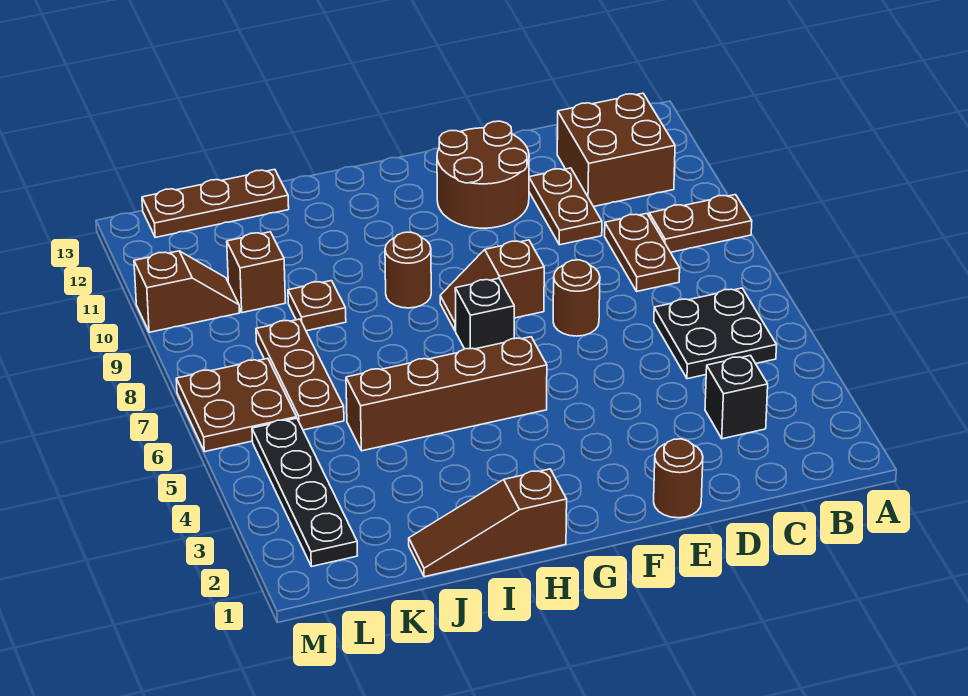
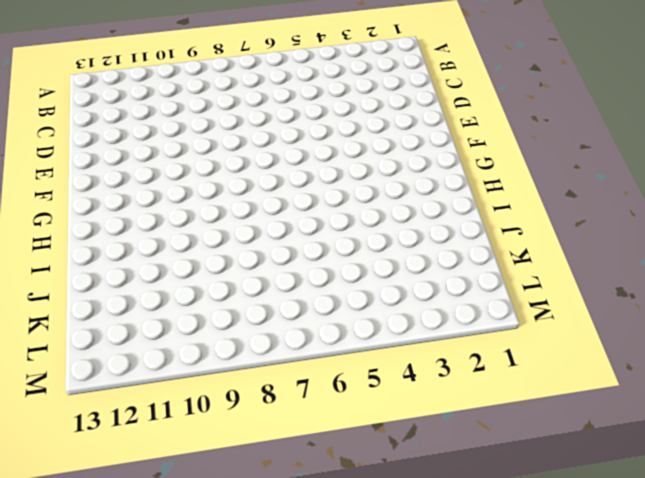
none -> brown 1x2 plate [649,195,752,252]
none -> black 2x2 plate [654,288,777,379]
none -> brown 2x2 brick [557,93,675,207]

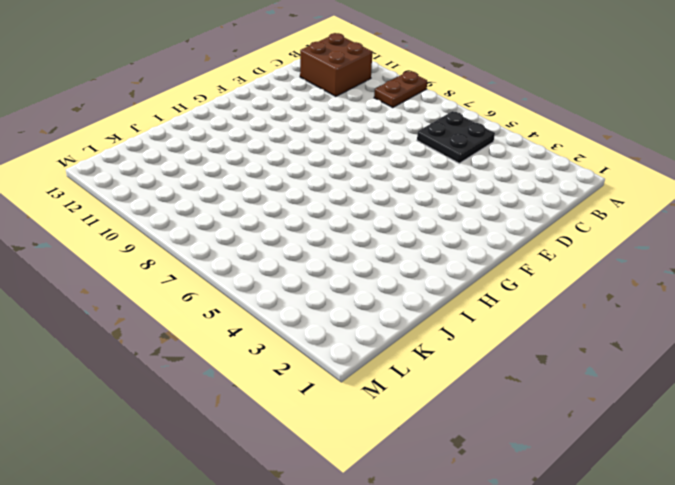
none -> black 1x1 brick [705,356,768,439]
none -> brown 1x2 plate [605,213,680,291]
none -> brown 1x2 plate [529,168,602,245]

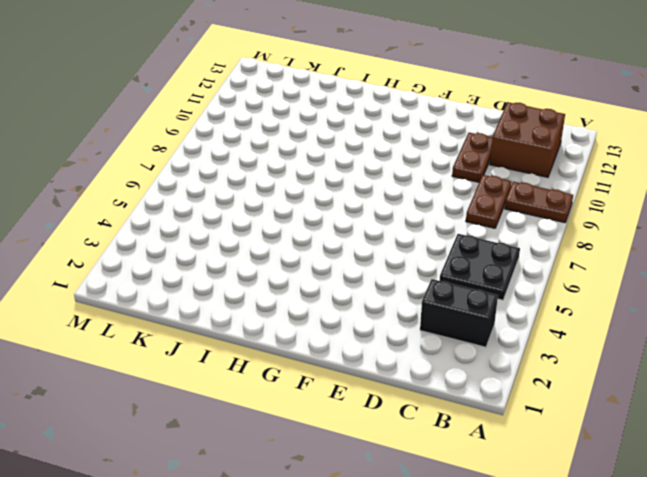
black 1x2 brick [420,279,498,347] -> black 1x1 brick [705,356,768,439]
none -> brown 1x1 round brick [654,439,703,518]
none -> brown 1x1 round brick [553,260,600,336]
none -> brown 2x2 round brick [437,121,529,228]

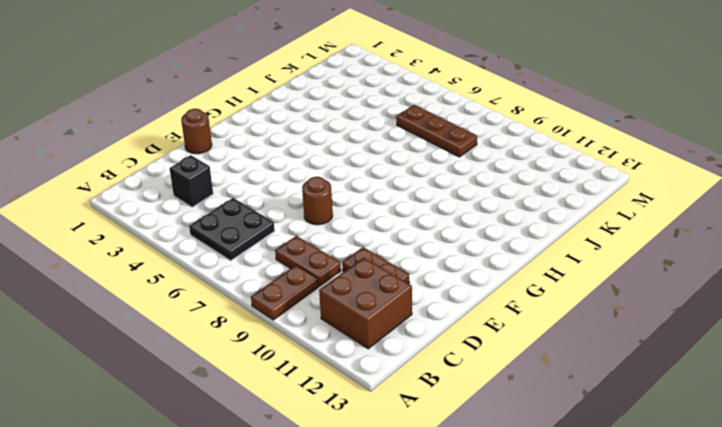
none -> brown 2x2 round brick [437,121,529,228]
none -> brown 1x2 slope [440,240,544,331]
none -> brown 1x4 brick [346,337,547,451]

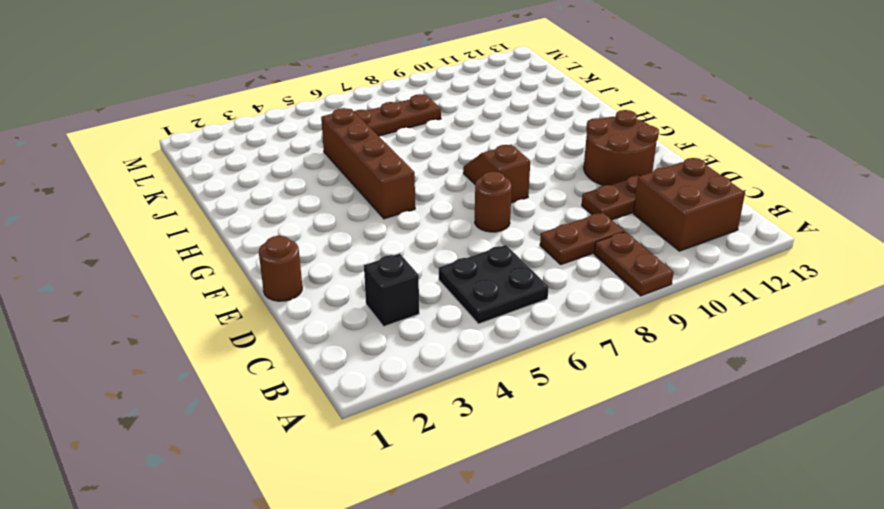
none -> black 1x1 brick [455,278,514,349]
none -> brown 1x3 slope [409,469,567,577]
none -> brown 1x1 round brick [385,232,431,308]

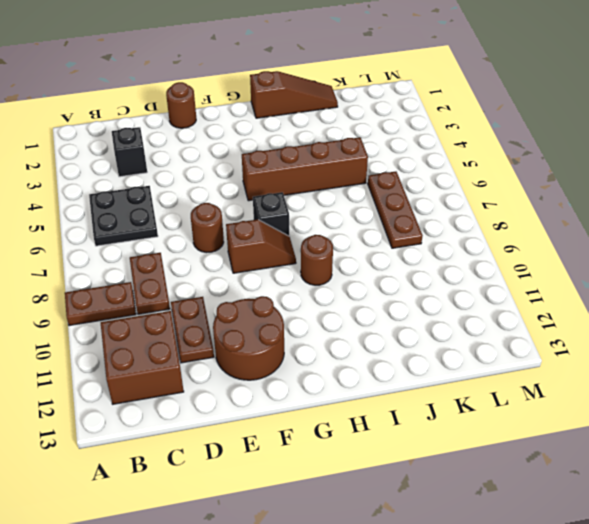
none -> brown 1x1 plate [288,281,346,331]
none -> brown 1x3 plate [142,169,289,237]
none -> brown 1x1 brick [227,232,285,313]

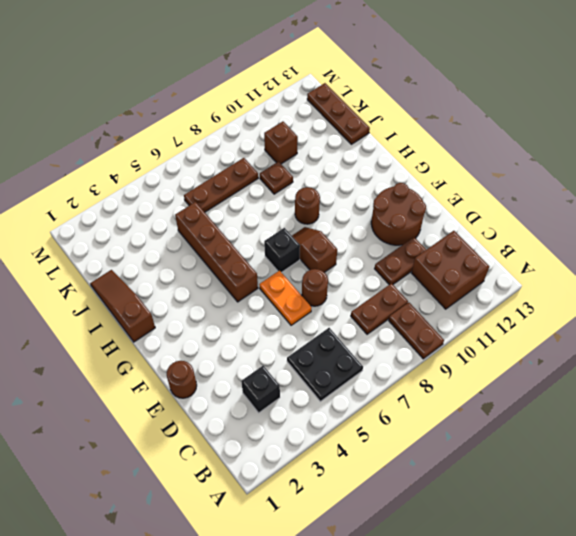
orange 1x2 plate [259,271,311,325] -> none
none -> black 1x4 plate [252,418,357,567]
none -> brown 2x2 plate [176,358,297,452]
none -> brown 1x2 slope [134,251,239,332]

